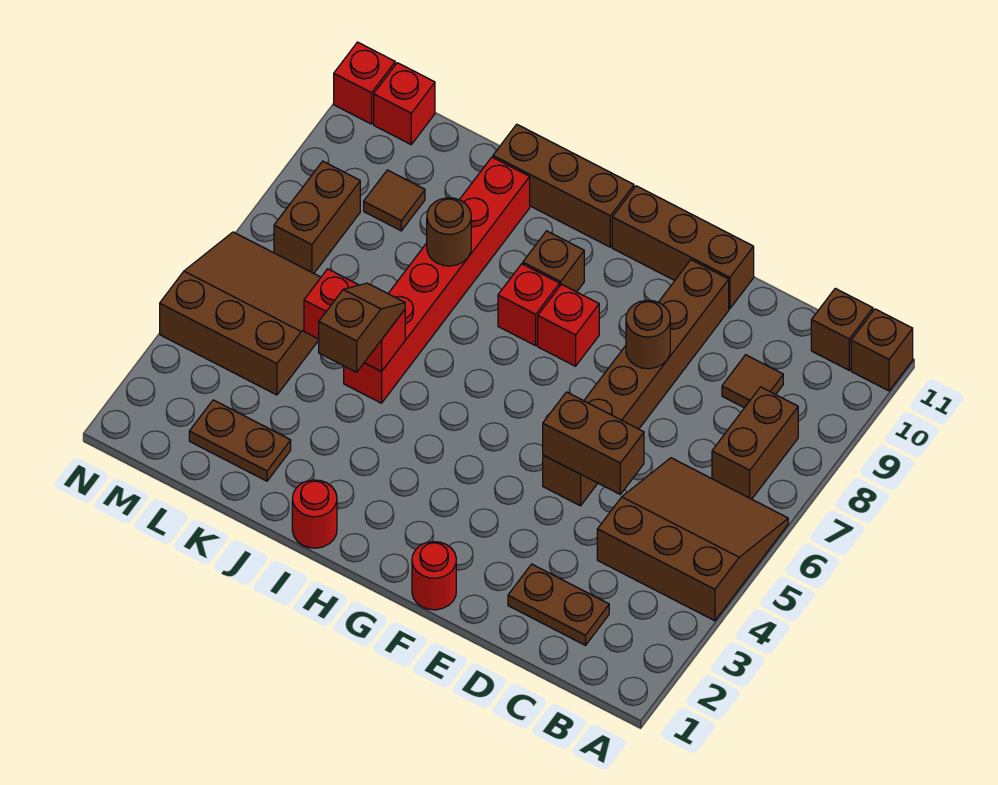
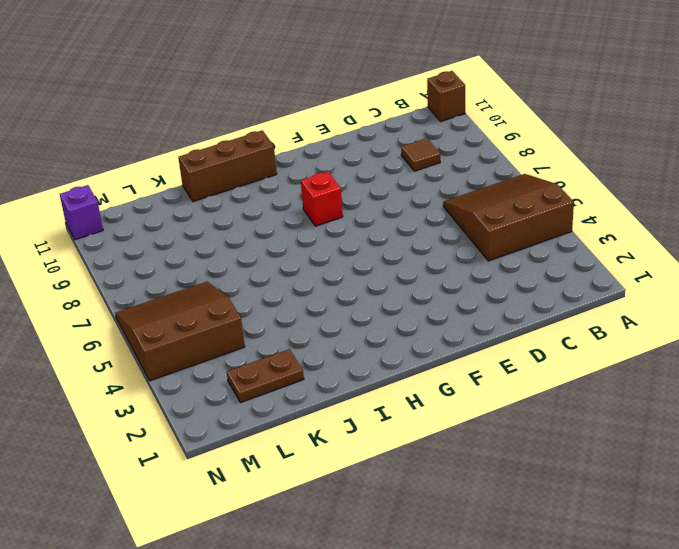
purple 1x1 brick [60,185,103,240] -> red 1x1 brick [334,42,395,124]
none -> brown 1x2 brick [712,387,798,499]
none -> brown 1x1 brick [811,288,873,370]
none -> brown 1x2 plate [508,564,609,645]

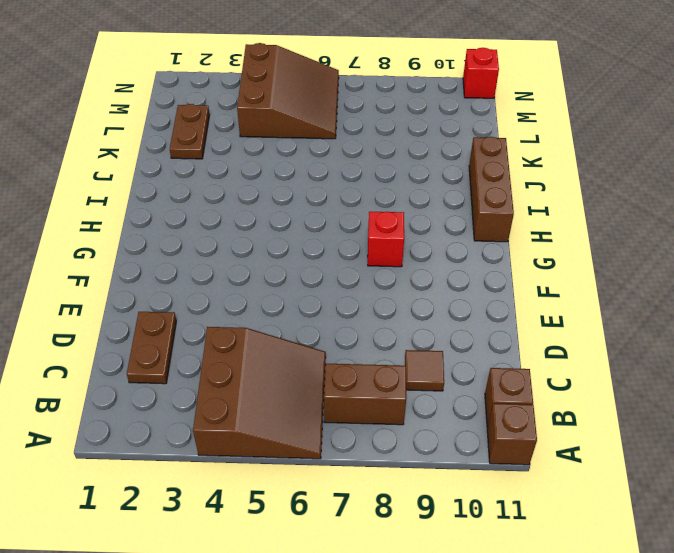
none -> brown 1x6 brick [543,260,729,506]
none -> brown 1x3 brick [612,186,754,309]
none -> red 1x1 round brick [412,542,456,610]

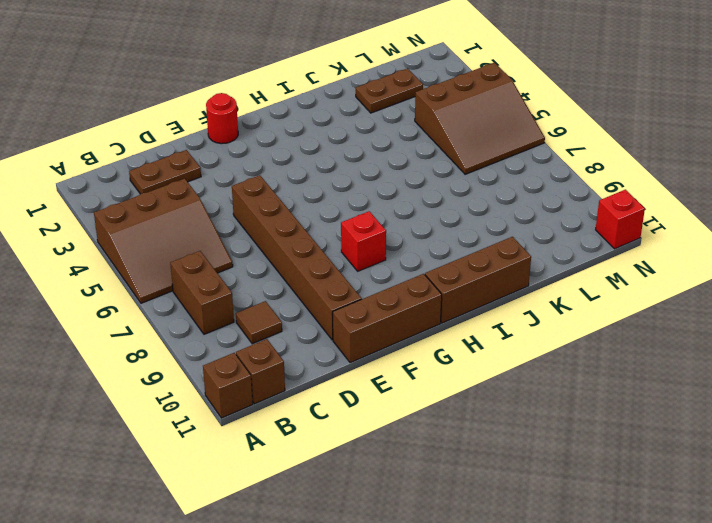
none -> red 1x1 brick [498,264,560,346]
none -> brown 1x1 brick [523,231,584,292]
none -> red 1x1 round brick [292,480,337,548]

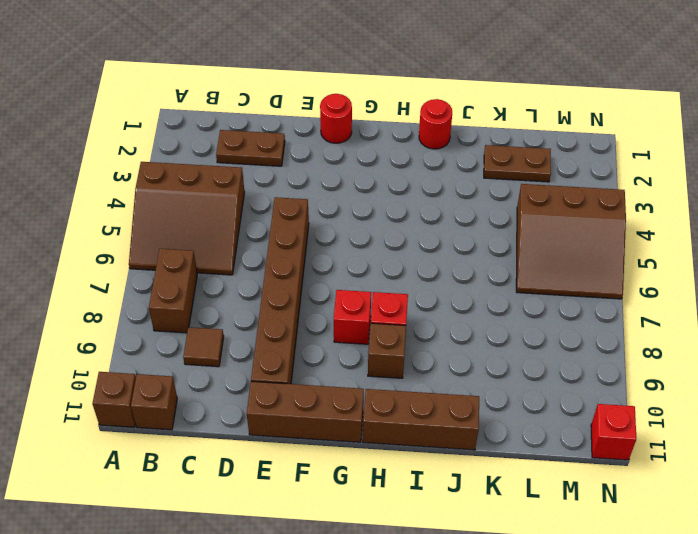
none -> red 1x6 brick [344,157,530,403]
none -> brown 1x1 tile [364,170,425,231]
none -> brown 1x2 brick [274,161,360,273]

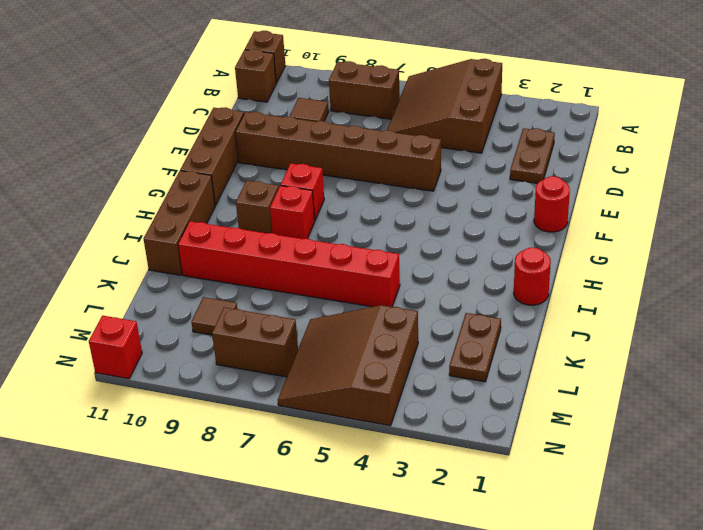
none -> red 1x1 brick [374,63,435,144]
none -> brown 1x2 brick [543,392,644,494]
none -> brown 1x1 round brick [626,300,670,369]

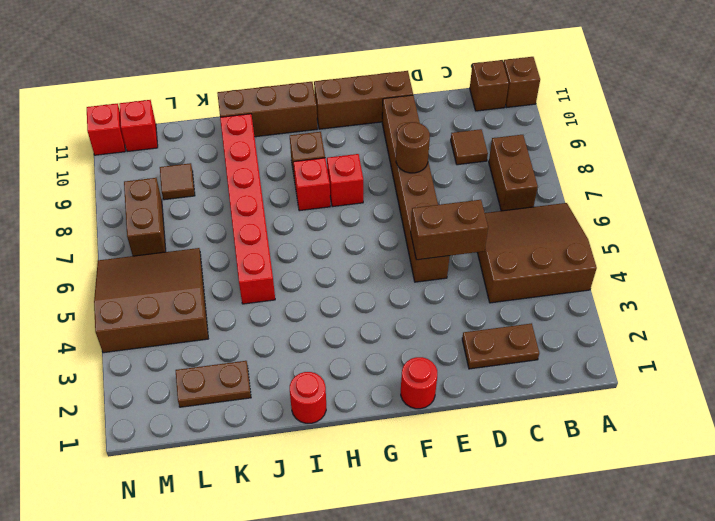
none -> red 1x2 brick [304,269,405,372]
none -> brown 1x1 round brick [427,198,471,266]
none -> brown 1x2 slope [319,283,405,372]

